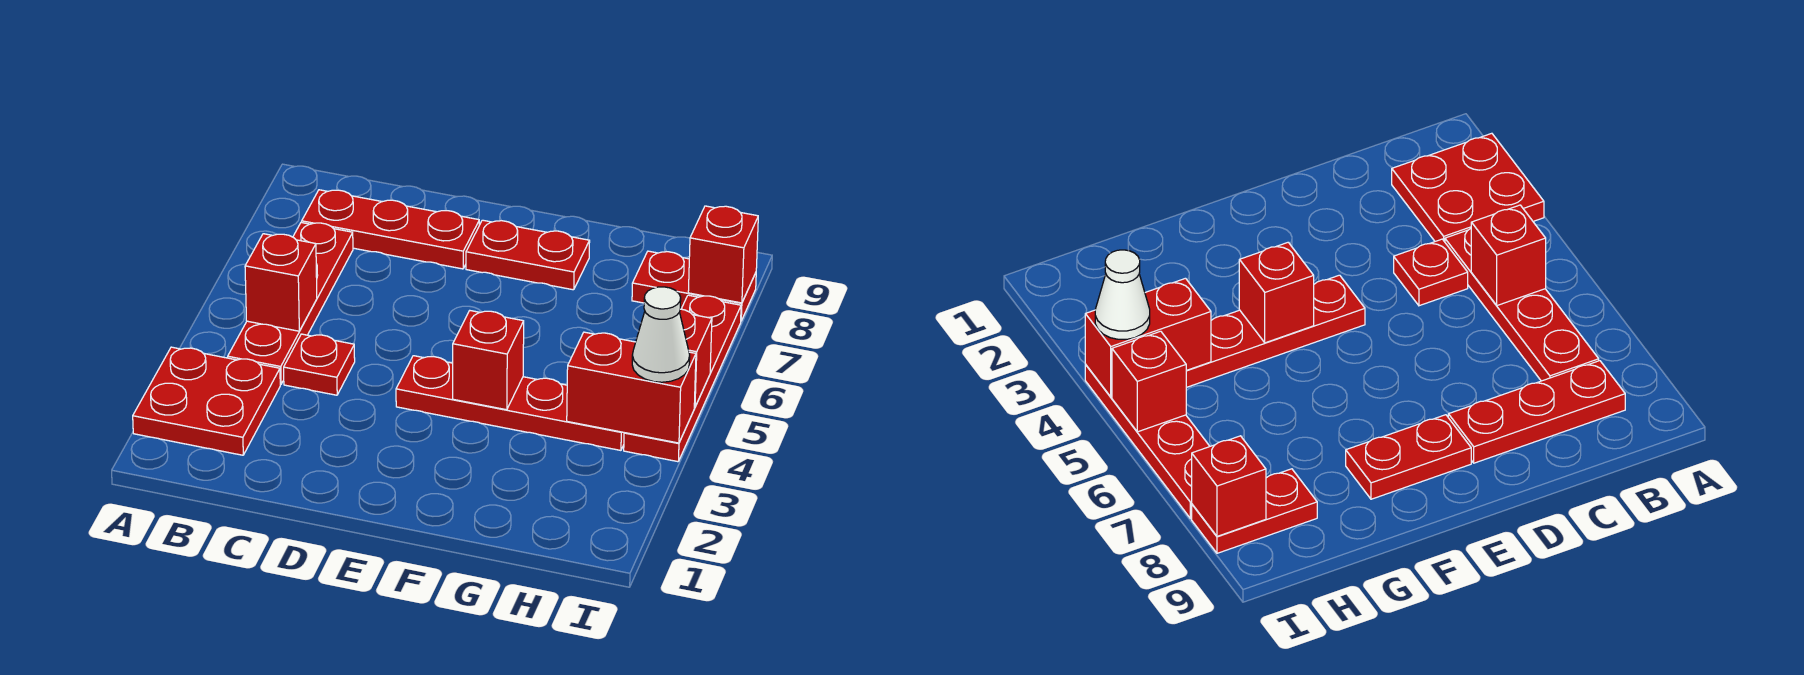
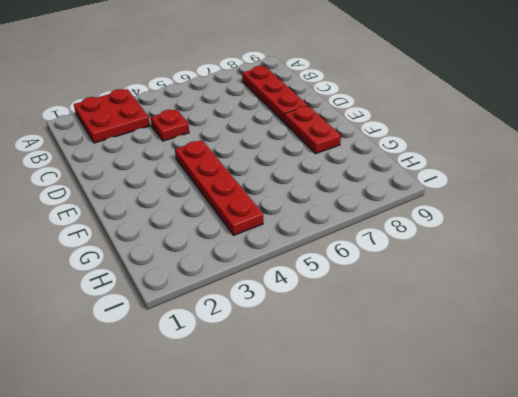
none -> red 1x4 plate [228,223,353,384]
none -> red 1x2 plate [632,251,756,321]
none -> red 1x4 plate [624,295,741,462]

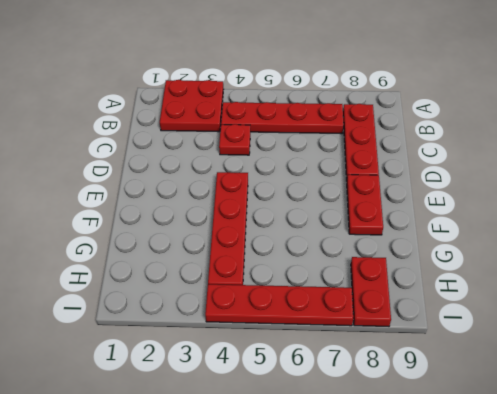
none -> red 1x1 brick [245,234,317,331]
none -> red 1x1 brick [453,311,524,410]
none -> red 1x2 brick [567,332,696,443]

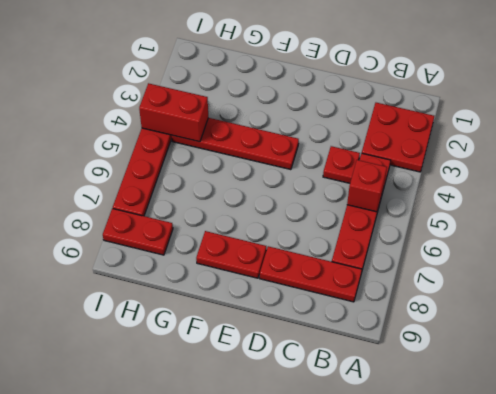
none -> red 1x1 brick [453,311,524,410]
none -> red 1x1 brick [680,309,712,407]
none -> red 1x1 brick [688,206,758,303]

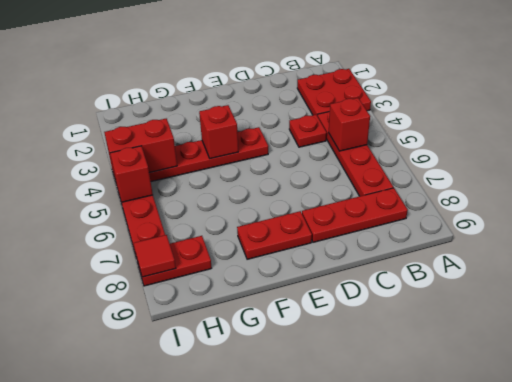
red 1x1 tile [133,235,176,277] -> red 1x1 brick [688,206,758,303]
none -> white 1x1 cone [632,287,690,382]

